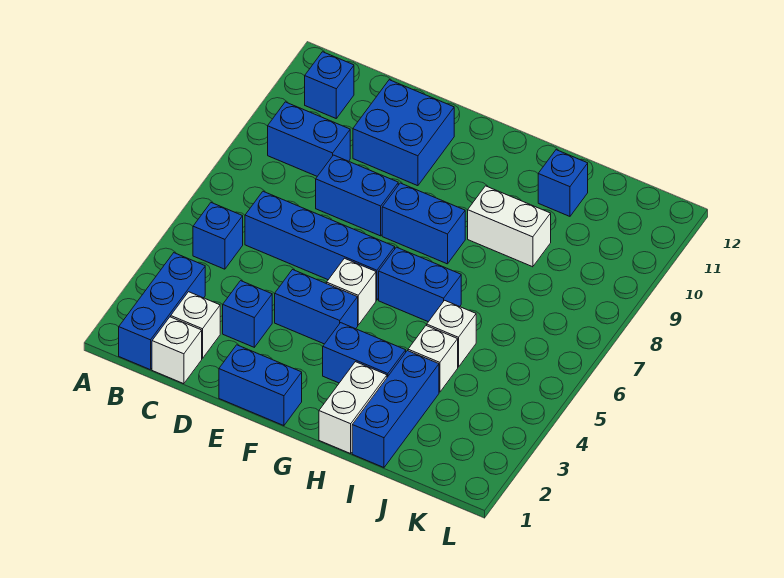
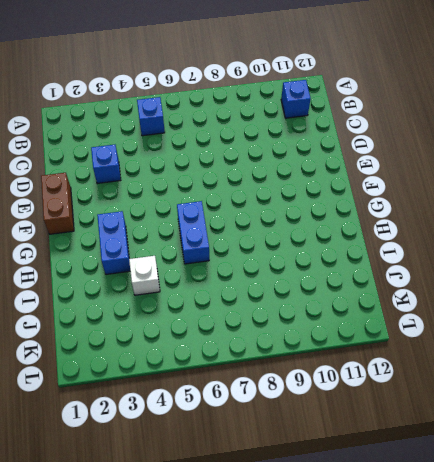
brown 1x2 brick [41,173,74,234] -> blue 1x2 brick [219,345,302,426]
none -> blue 1x3 brick [119,253,205,370]
none -> blue 1x2 brick [268,102,350,176]
none -> white 1x1 brick [152,317,202,384]

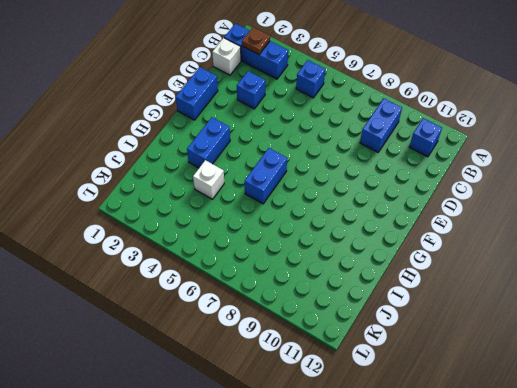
brown 1x1 plate [242,27,270,54] -> none
none -> white 1x1 brick [171,292,220,359]
none -> blue 1x4 brick [245,191,395,300]
none -> blue 1x2 brick [316,155,398,236]

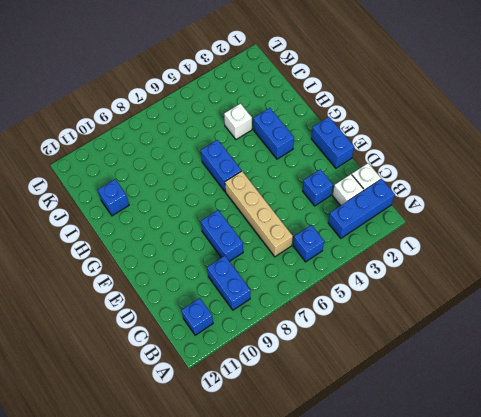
tan 1x4 brick [225,171,293,257] -> blue 1x4 brick [245,191,395,300]
none -> blue 2x2 brick [353,80,454,186]
none -> blue 1x2 brick [275,270,358,344]
none -> white 1x1 brick [327,258,376,325]

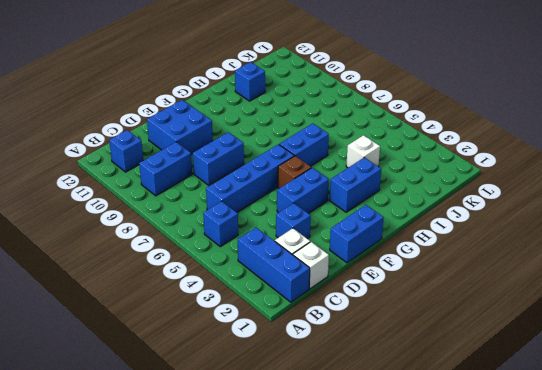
brown 1x1 brick [278,156,311,188] -> white 1x1 brick [327,258,376,325]
none -> blue 1x2 brick [382,183,465,264]
none -> white 1x2 brick [319,362,387,454]
none -> white 1x2 brick [468,186,551,267]

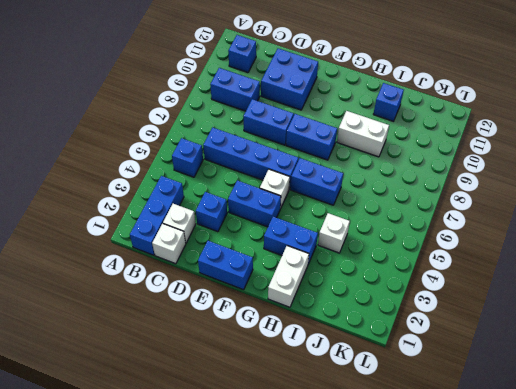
none -> blue 1x3 brick [352,351,439,467]
none -> white 1x1 brick [427,300,476,367]

